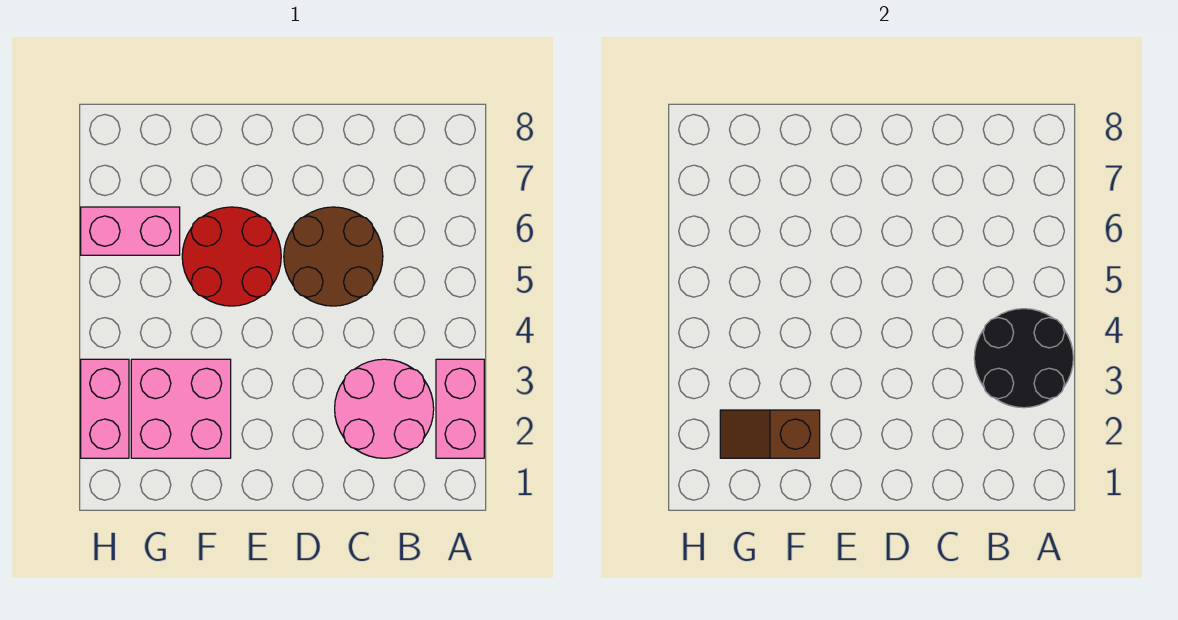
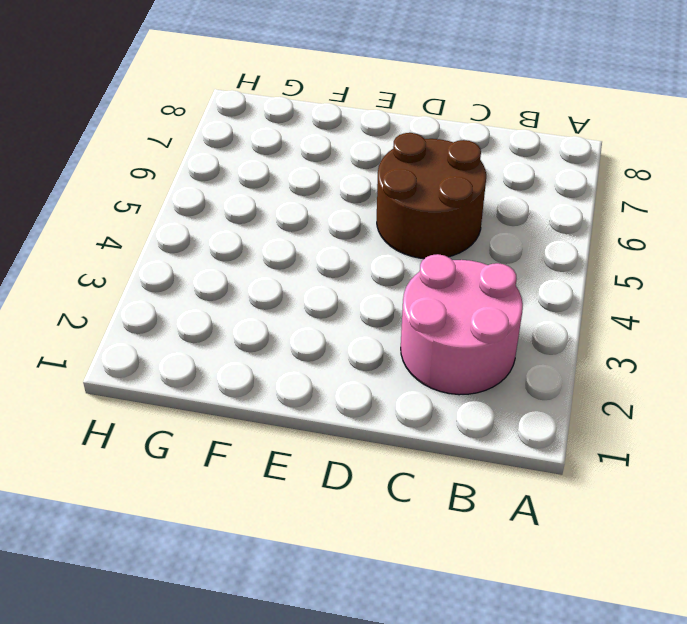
none -> pink 1x2 brick [436,359,484,458]
none -> red 2x2 round brick [182,207,281,306]

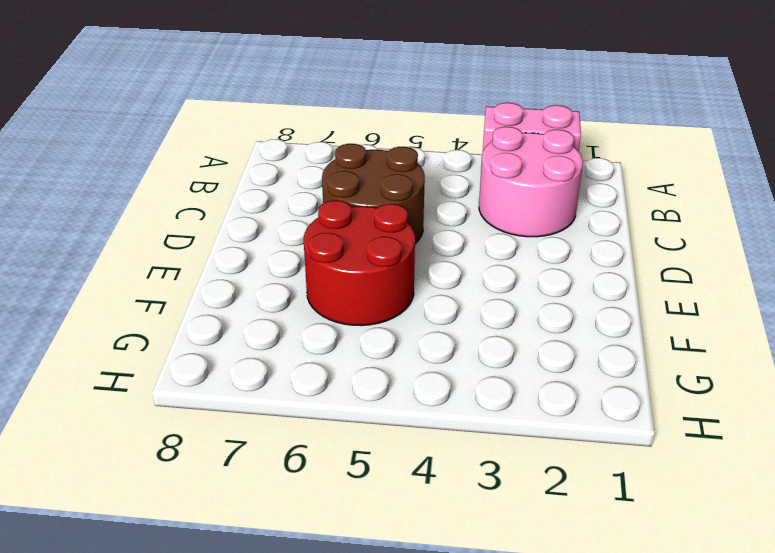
none -> pink 2x2 brick [131,359,231,458]
none -> pink 1x2 brick [81,207,180,255]

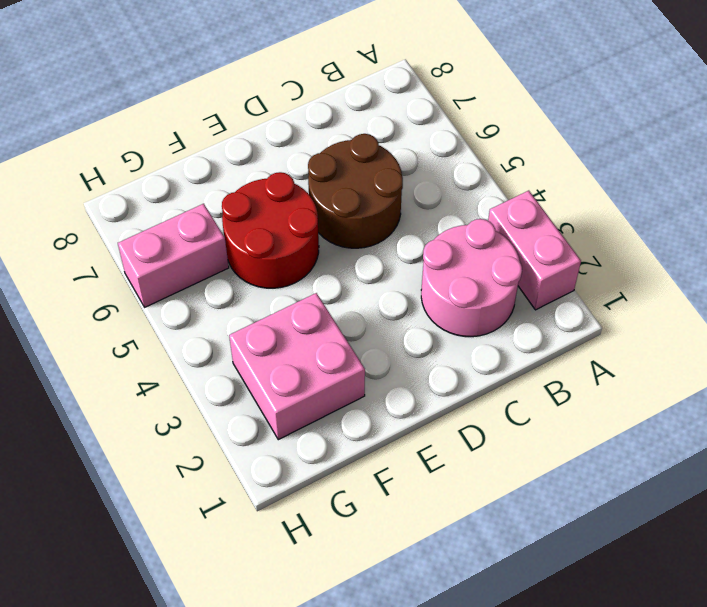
none -> pink 1x2 brick [81,359,129,458]
none -> black 2x2 round brick [974,309,1073,408]

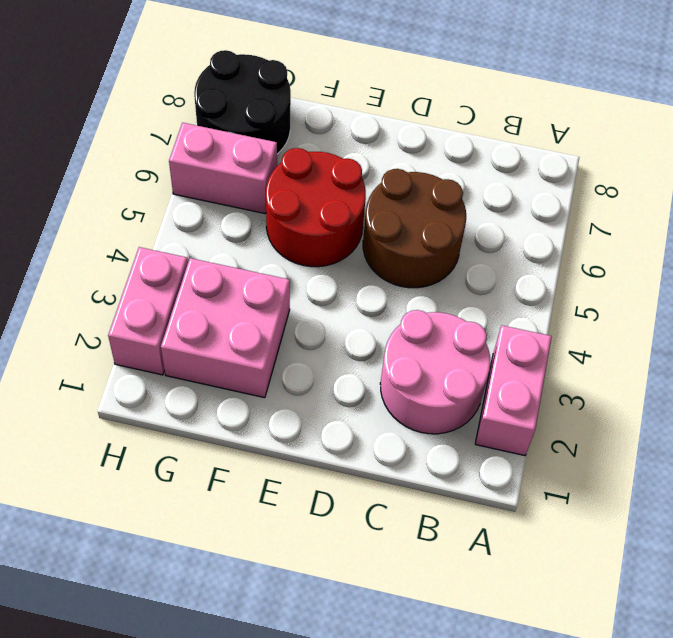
black 2x2 round brick [194,50,291,154] -> black 2x2 round brick moved to [974,309,1073,408]
none -> brown 1x2 slope [720,410,820,458]

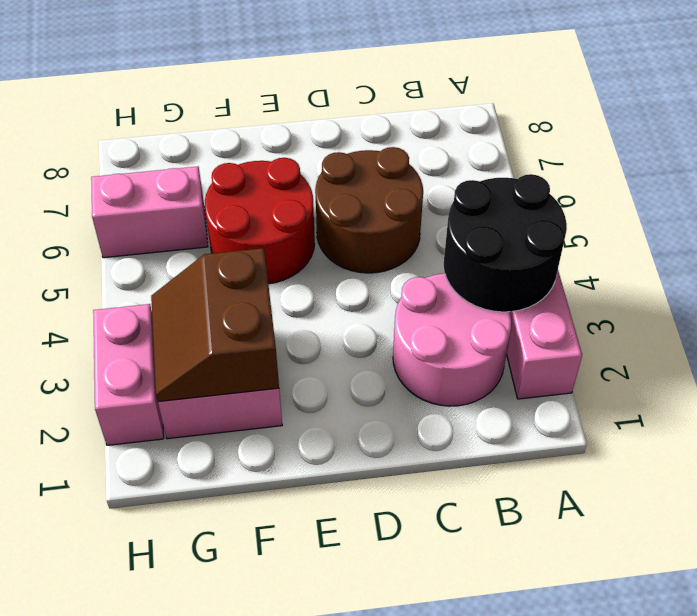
brown 2x2 slope [151,248,279,402] -> brown 1x2 slope [720,410,820,458]

